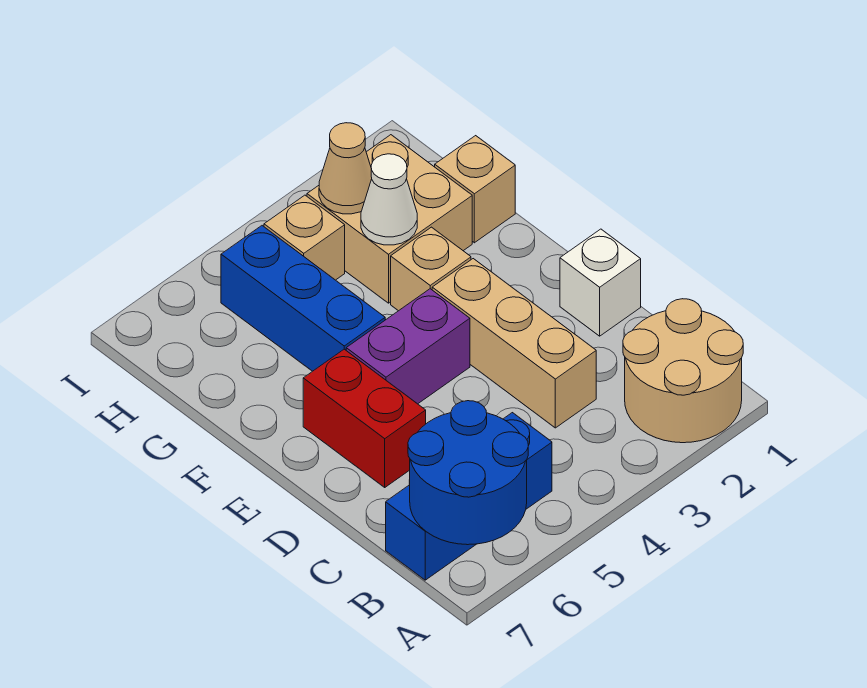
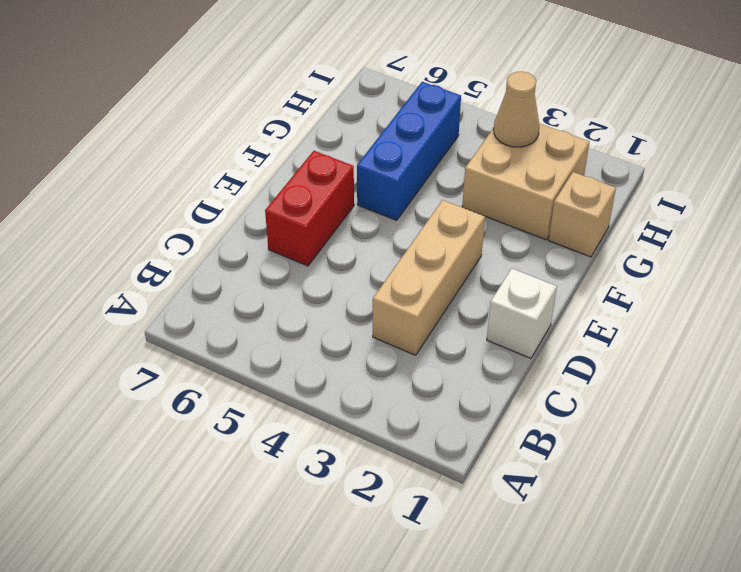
none -> tan 2x2 round brick [623,299,743,443]
none -> blue 1x3 brick [386,413,552,580]
none -> purple 1x2 brick [346,289,470,404]

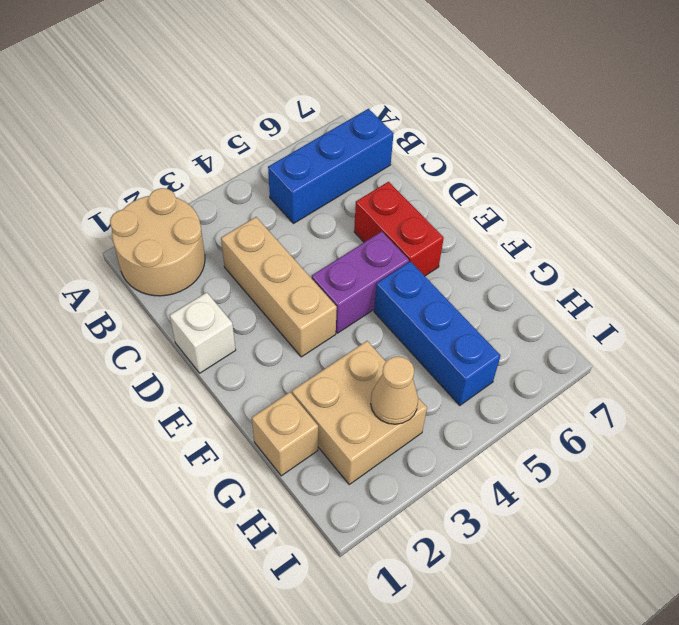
none -> tan 1x1 brick [391,227,471,311]
none -> tan 1x1 brick [264,195,345,280]
none -> blue 2x2 round brick [408,401,528,545]

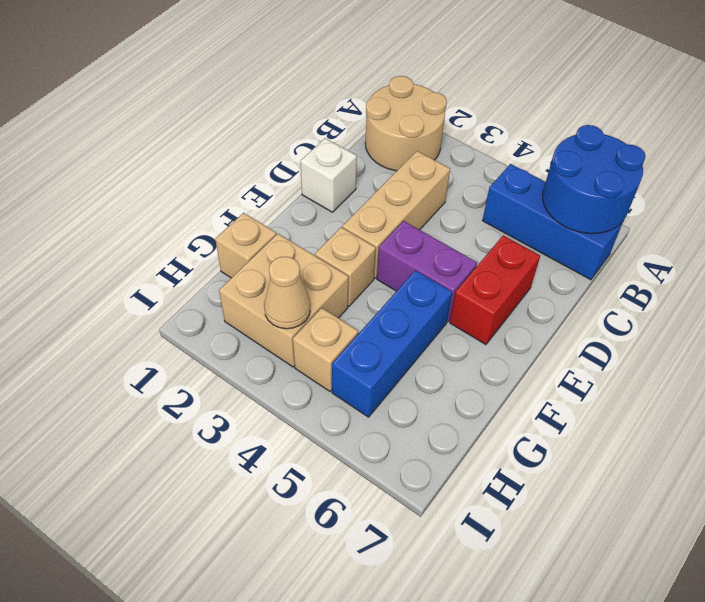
none -> white 1x1 cone [361,154,417,245]

